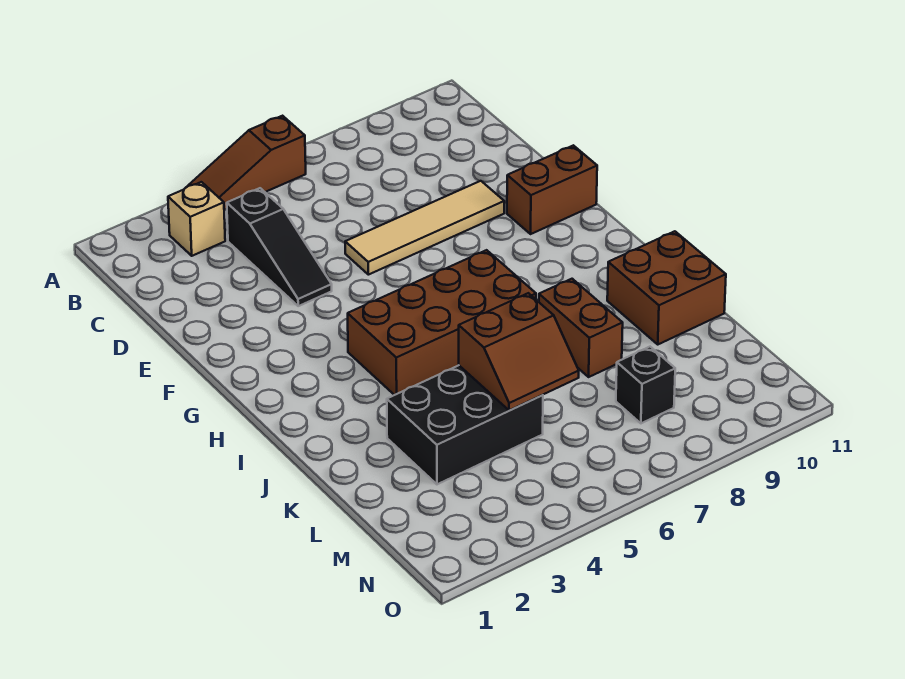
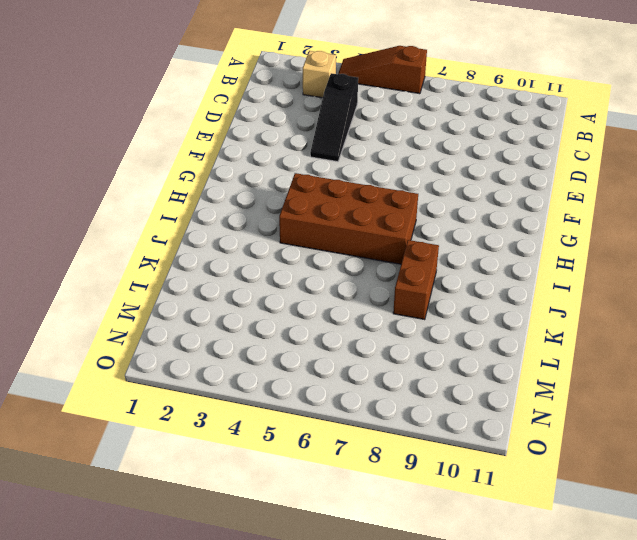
none -> tan 1x4 tile [345,181,504,275]
none -> brown 1x2 brick [507,145,597,234]

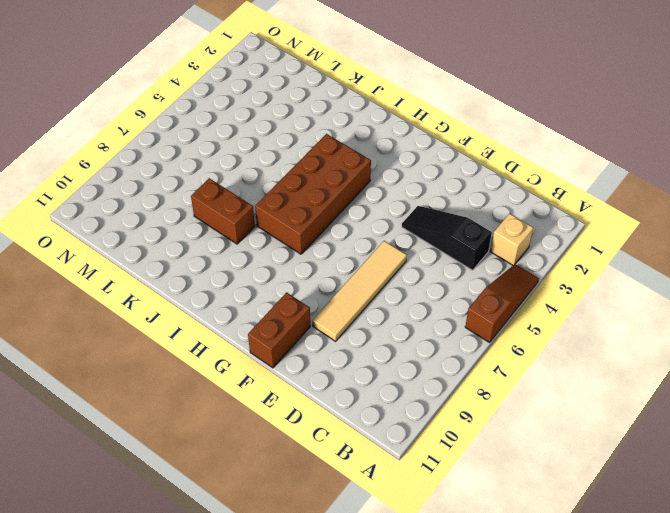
none -> brown 2x2 brick [607,231,726,344]
none -> black 2x3 brick [387,365,543,484]

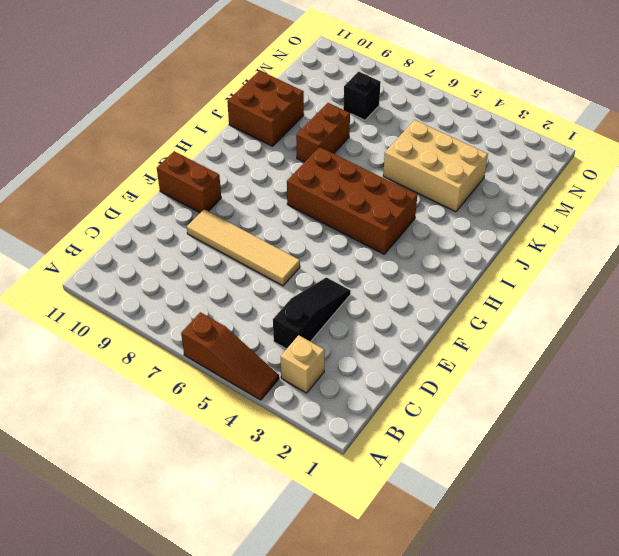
tan 2x3 brick [383,120,488,212] -> black 2x3 brick [387,365,543,484]
none -> brown 2x2 slope [459,293,579,411]

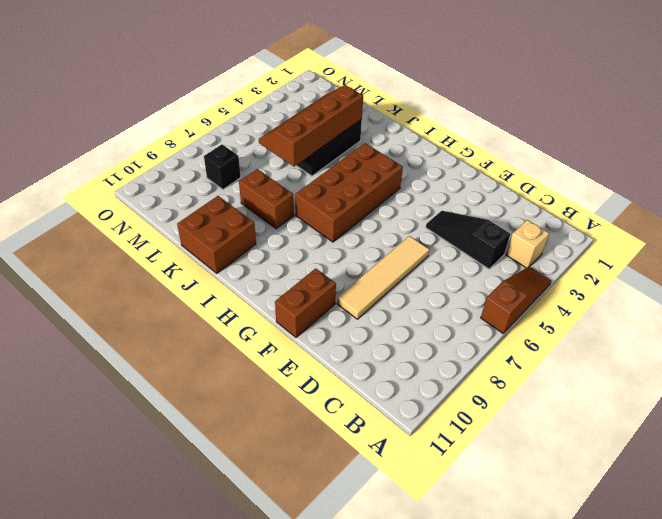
brown 2x4 slope [259,85,363,167] -> brown 2x2 slope [459,293,579,411]

